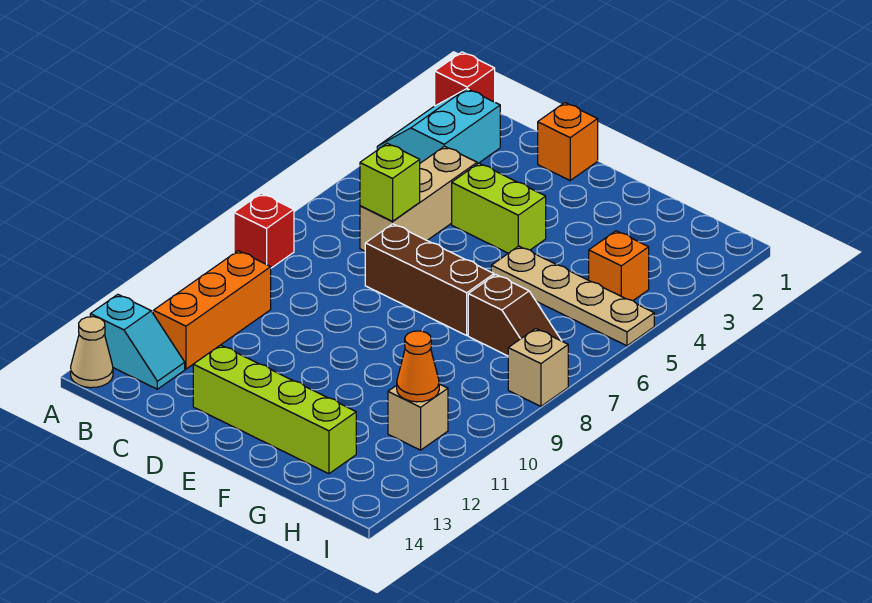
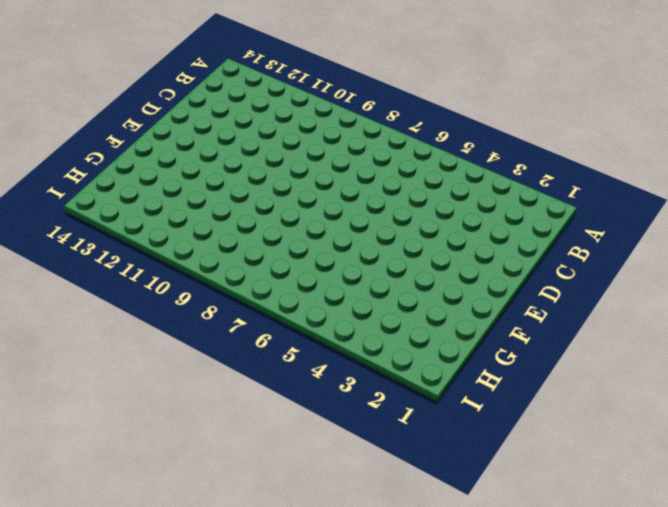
none -> red 1x1 brick [435,52,495,106]
none -> cyan 2x2 slope [377,89,500,164]
none -> red 1x1 brick [234,193,294,268]

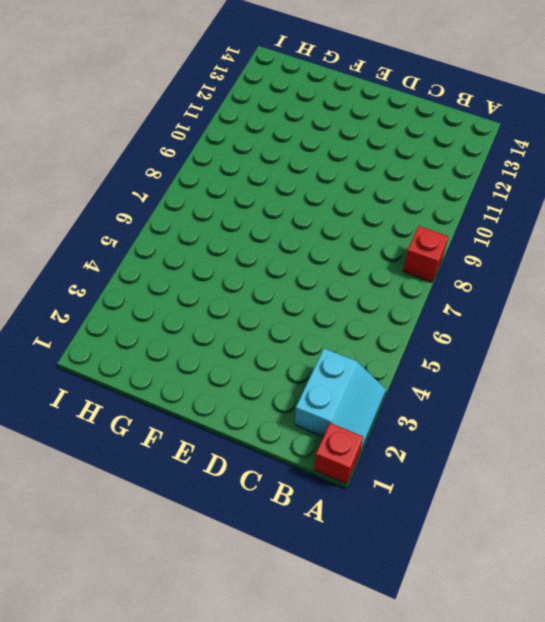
none -> cyan 1x2 slope [90,294,185,389]
none -> tan 1x1 cone [71,317,113,388]
none -> orange 1x3 brick [153,251,271,369]

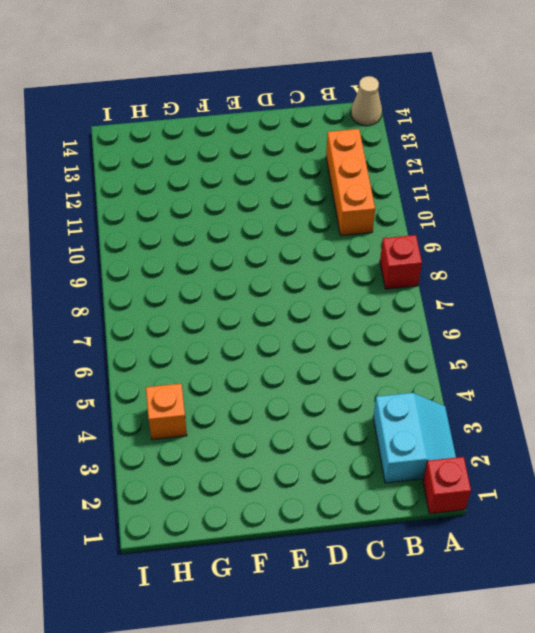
none -> cyan 1x2 slope [90,294,185,389]
none -> tan 1x3 brick [360,146,477,251]
none -> orange 1x1 brick [538,103,598,180]

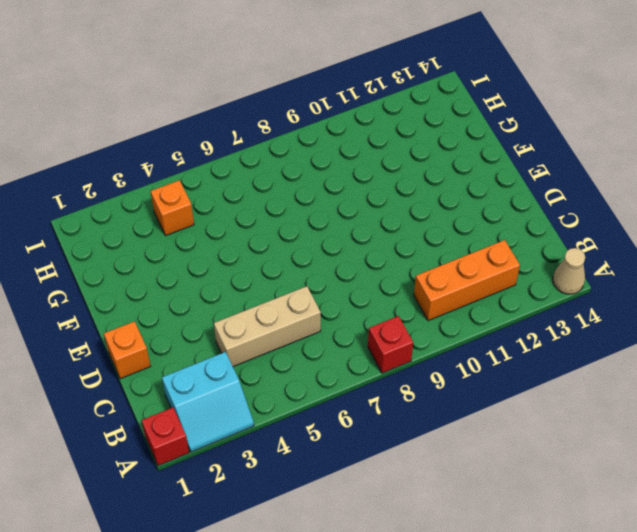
none -> cyan 1x2 slope [90,294,185,389]
none -> lime 1x2 brick [452,163,546,253]
none -> brown 1x3 brick [365,224,494,335]

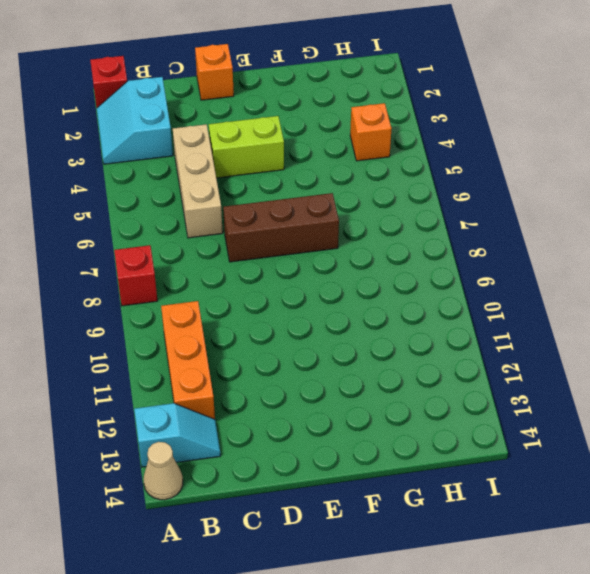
none -> lime 1x4 brick [193,345,356,474]
none -> tan 1x4 plate [491,246,654,346]
none -> brown 1x2 slope [468,275,561,356]

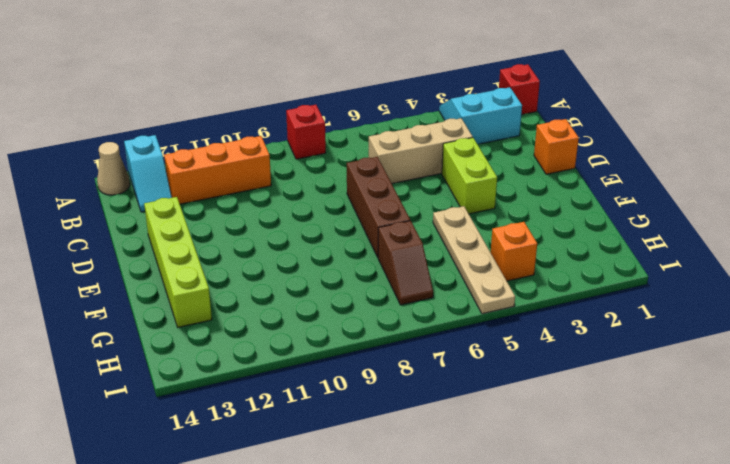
none -> tan 1x1 brick [388,384,448,450]
none -> tan 1x1 brick [508,328,568,406]
none -> lime 1x1 brick [360,143,420,222]

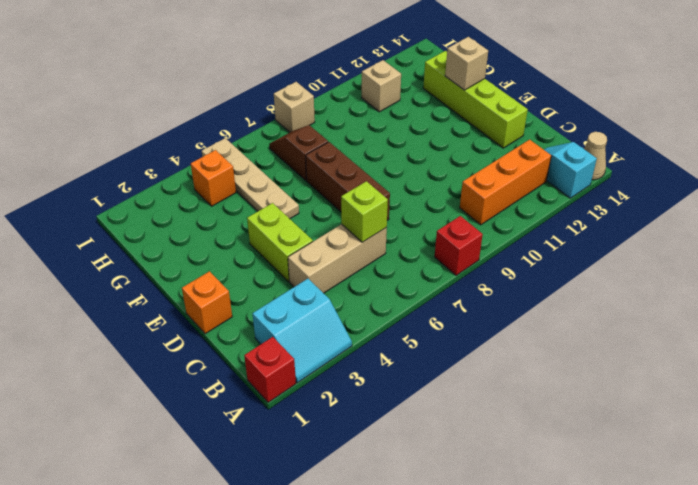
tan 1x1 brick [445,37,488,90] -> none
none -> orange 1x1 cone [397,331,439,402]

